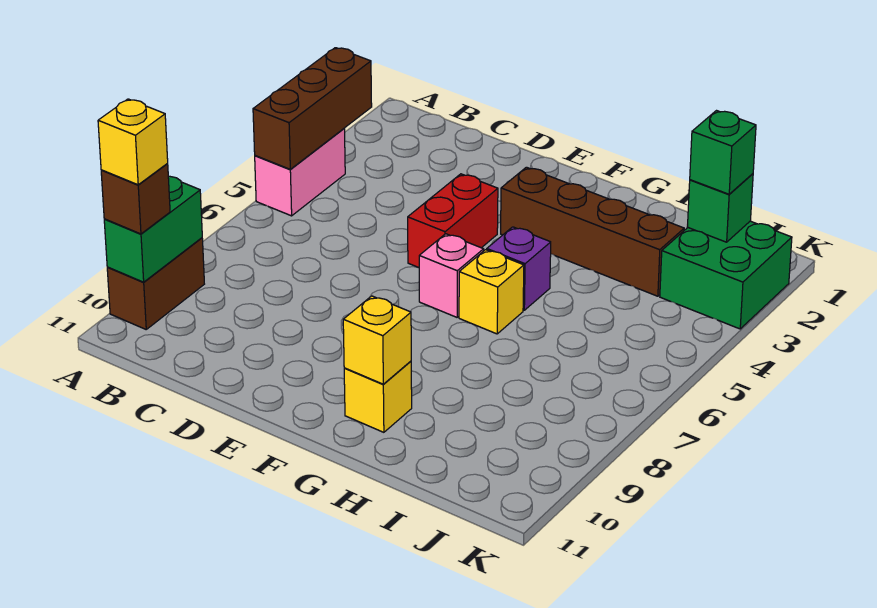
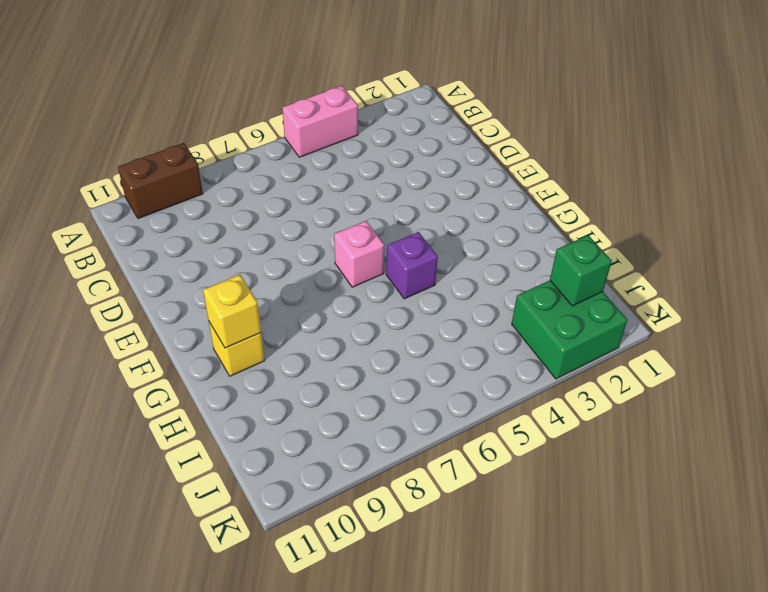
none -> red 1x2 brick [408,174,498,268]
none -> brown 1x4 brick [501,167,684,296]
none -> yellow 1x1 brick [459,250,524,334]

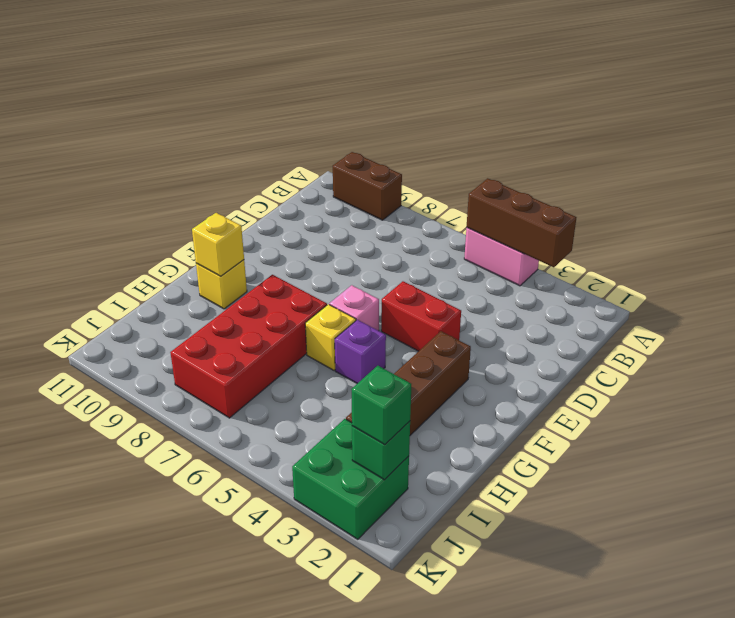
red 2x4 brick [170,275,327,418] -> none
none -> green 1x2 brick [104,176,202,282]
none -> brown 1x1 brick [101,164,170,234]
none -> yellow 1x1 brick [98,99,168,185]

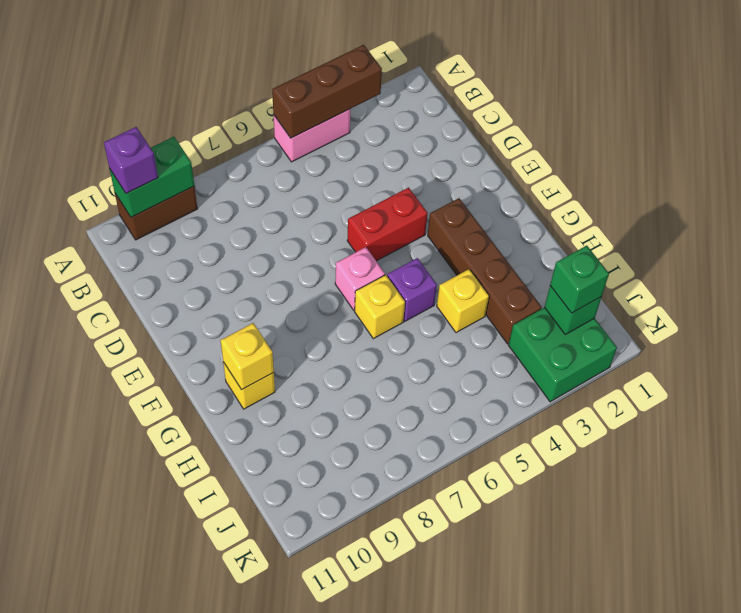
purple 1x1 brick [104,127,158,194] -> brown 1x1 brick [101,164,170,234]
yellow 1x1 brick [437,269,489,333] -> yellow 1x1 brick moved to [98,99,168,185]

